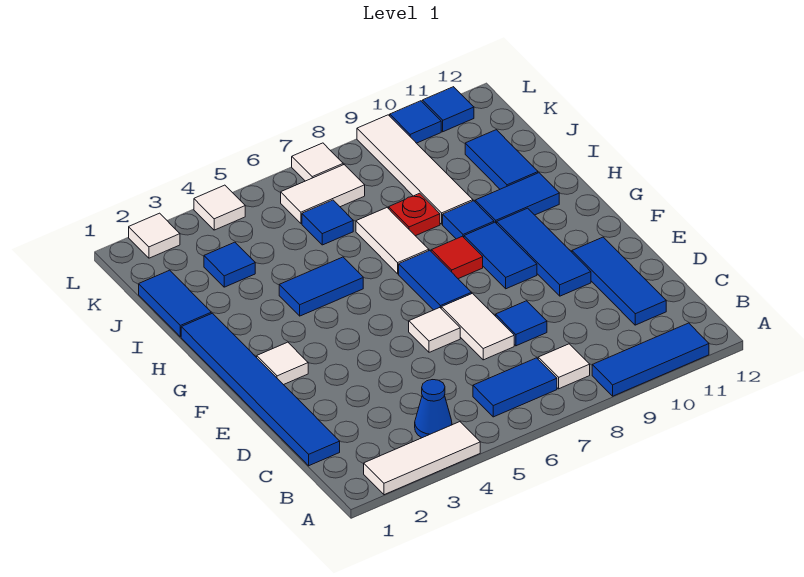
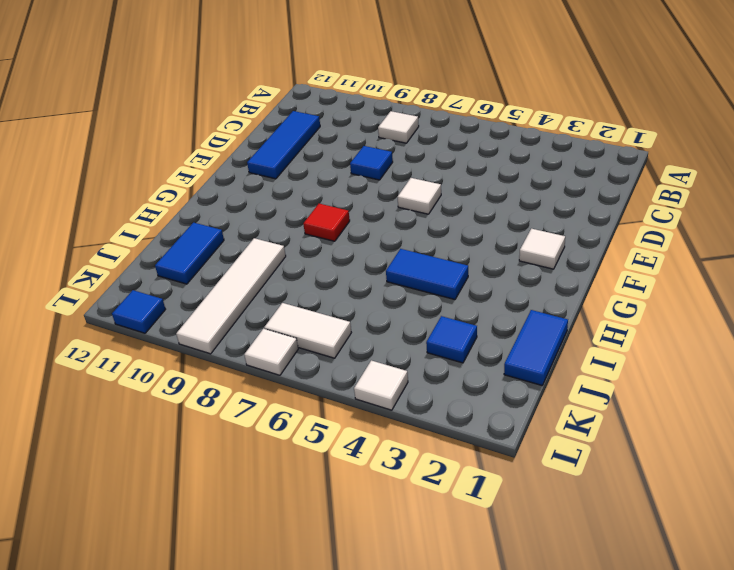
none -> white 1x3 tile [364,422,480,495]
none -> blue 1x3 tile [592,323,709,396]
none -> blue 1x1 cone [415,380,452,438]
none -> blue 1x2 tile [473,358,557,417]

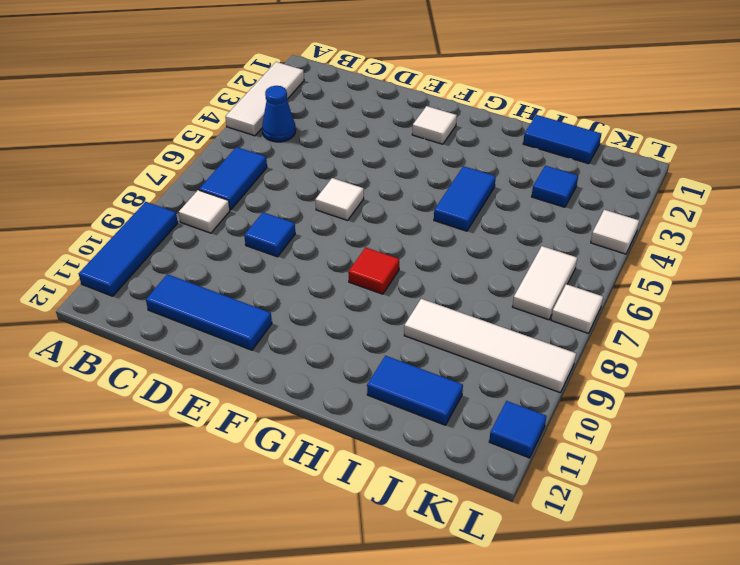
none -> blue 1x6 tile [181,313,340,466]
none -> white 1x2 tile [441,293,514,360]
none -> blue 1x3 tile [497,208,591,296]
none -> blue 1x2 tile [399,250,472,310]

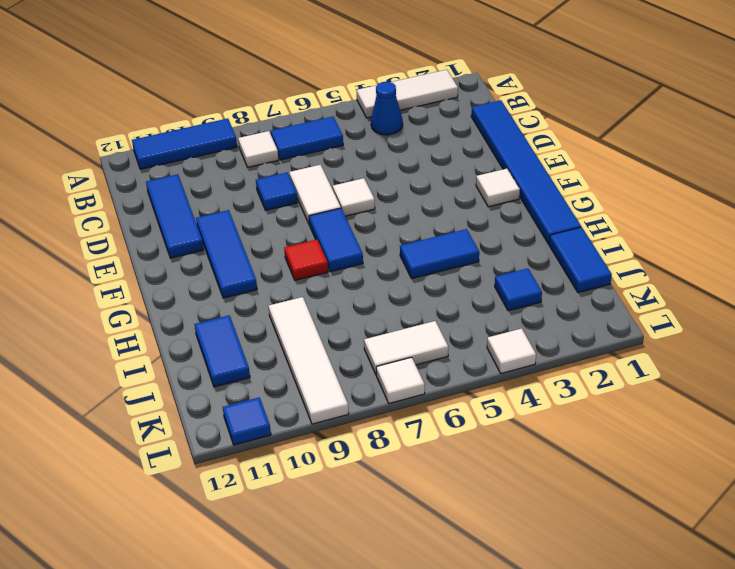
none -> blue 1x2 tile [464,222,537,289]
none -> white 1x2 tile [356,208,429,274]
none -> blue 1x1 tile [443,201,494,239]
none -> blue 1x2 tile [475,173,559,224]

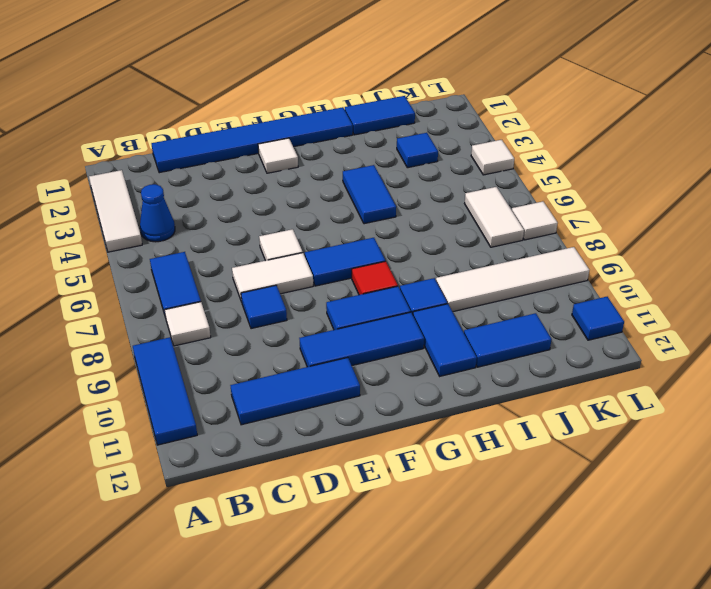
none -> white 1x2 tile [356,208,429,274]
none -> red 1x1 plate [389,193,440,236]
none -> blue 1x1 tile [302,200,353,245]
none -> white 1x1 tile [129,213,180,258]

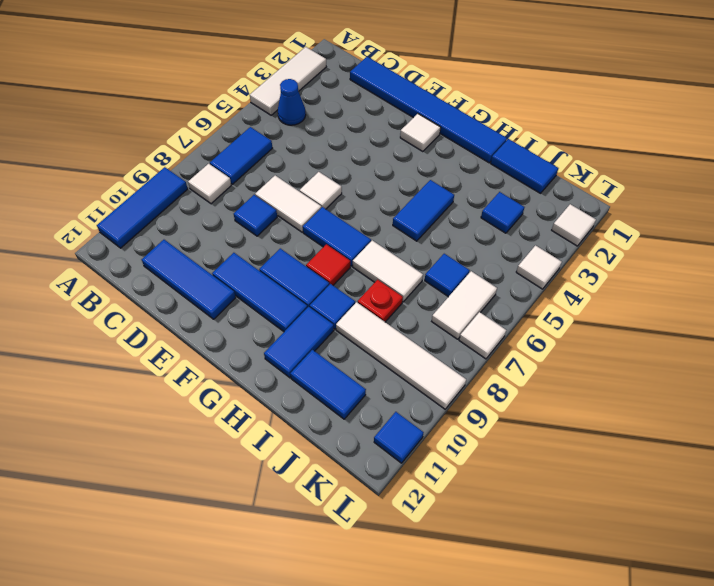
none -> blue 1x1 tile [390,101,441,143]

